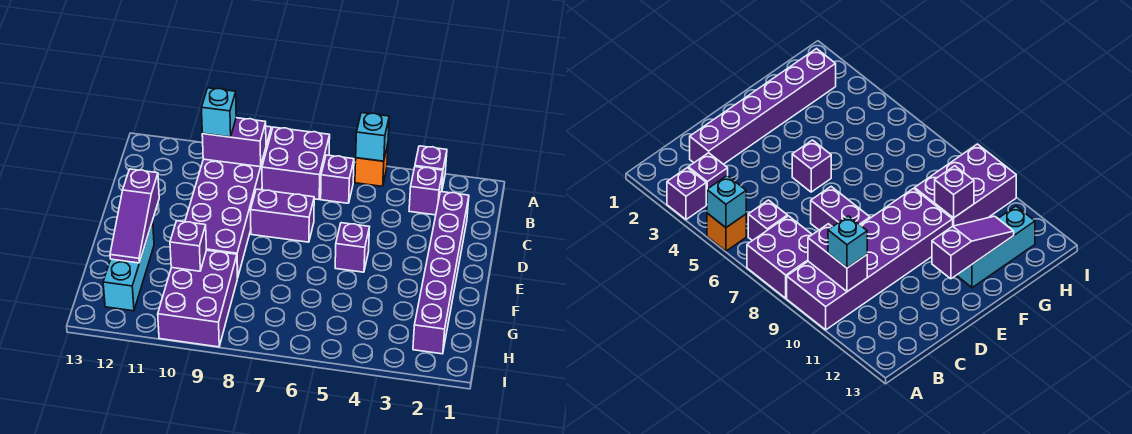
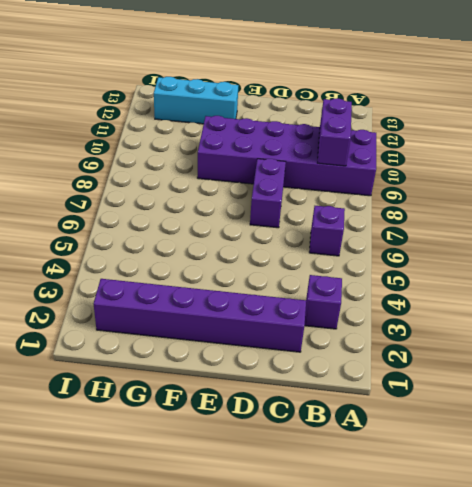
none -> purple 1x1 brick [415,146,447,189]
none -> orange 1x1 brick [355,145,388,186]
none -> purple 2x2 brick [262,127,330,200]

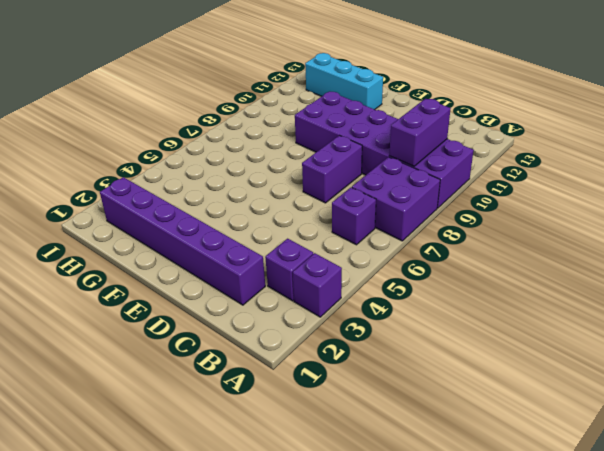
none -> orange 1x1 brick [355,145,388,186]
none -> purple 1x1 brick [335,223,369,272]
none -> purple 2x3 brick [158,250,237,347]

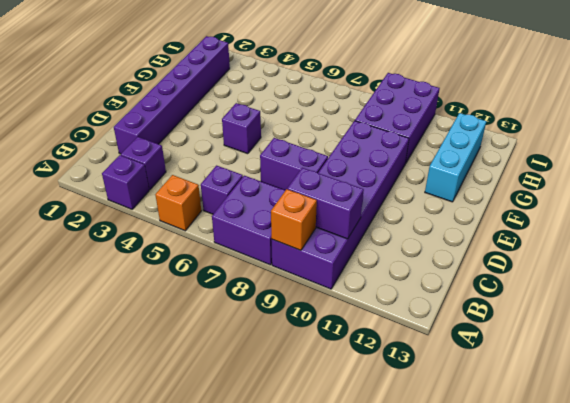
orange 1x1 brick [271,189,317,250] -> none
none -> cyan 1x1 brick [356,113,389,161]
none -> purple 1x3 slope [110,169,159,263]
none -> purple 1x1 brick [170,221,207,271]

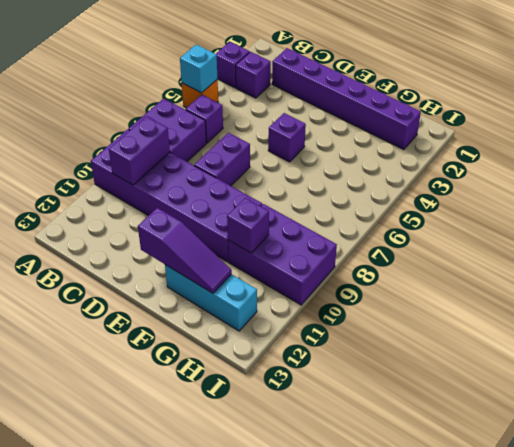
none -> cyan 1x1 brick [202,88,236,137]

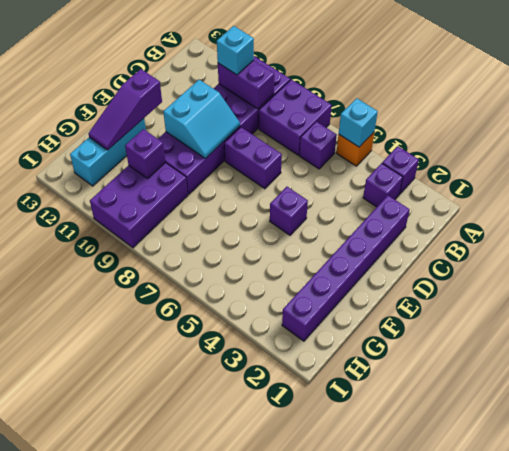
cyan 2x2 slope [163,80,240,159] -> none

